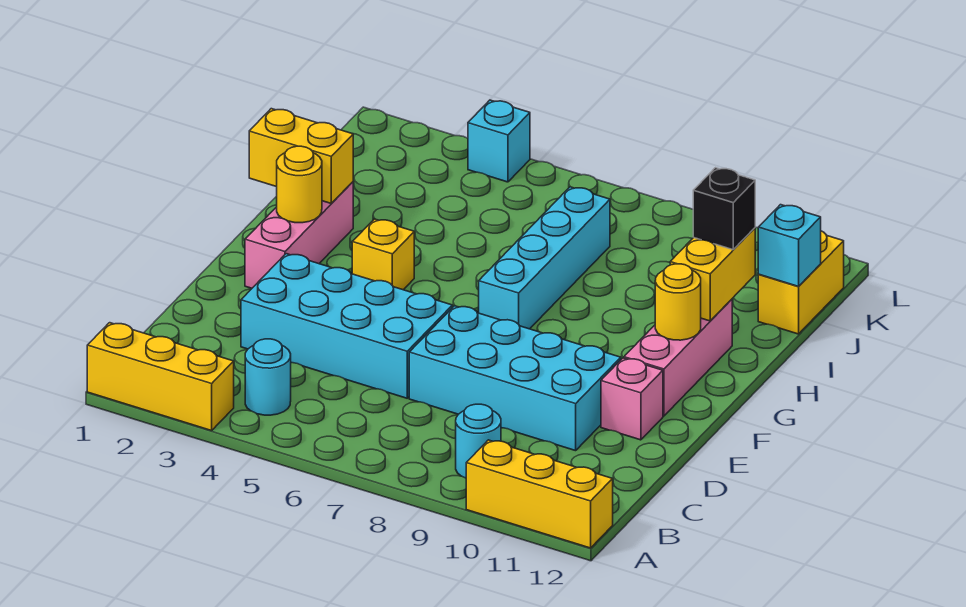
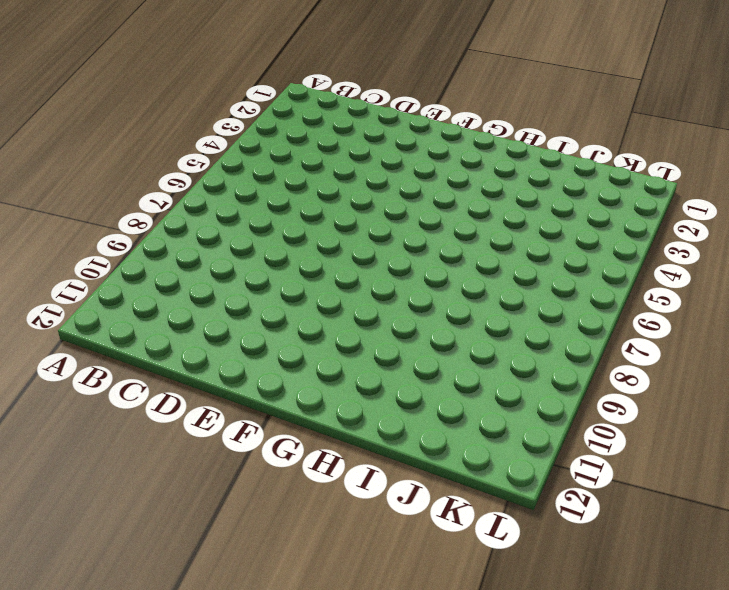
none -> yellow 1x3 brick [87,323,234,431]
none -> yellow 1x3 brick [466,440,613,548]
none -> cyan 1x1 round brick [245,339,291,415]

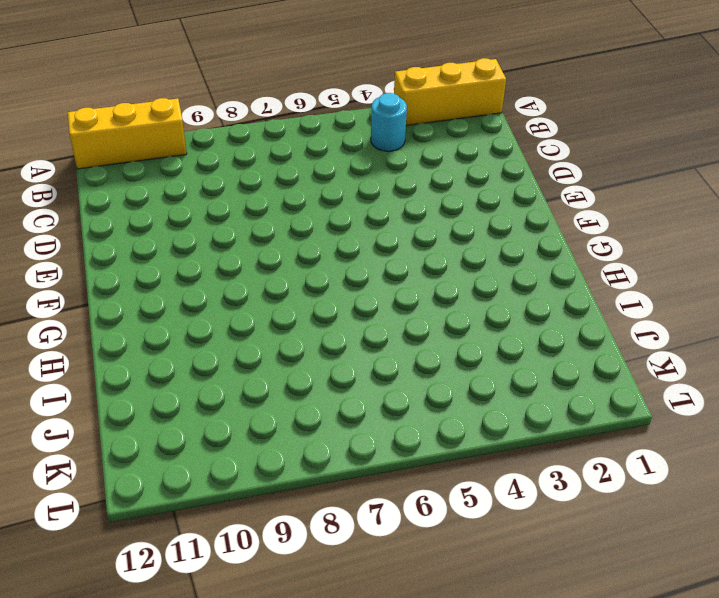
none -> cyan 1x1 round brick [456,404,501,478]
none -> cyan 2x4 brick [241,254,452,398]
none -> cyan 2x4 brick [409,306,621,451]

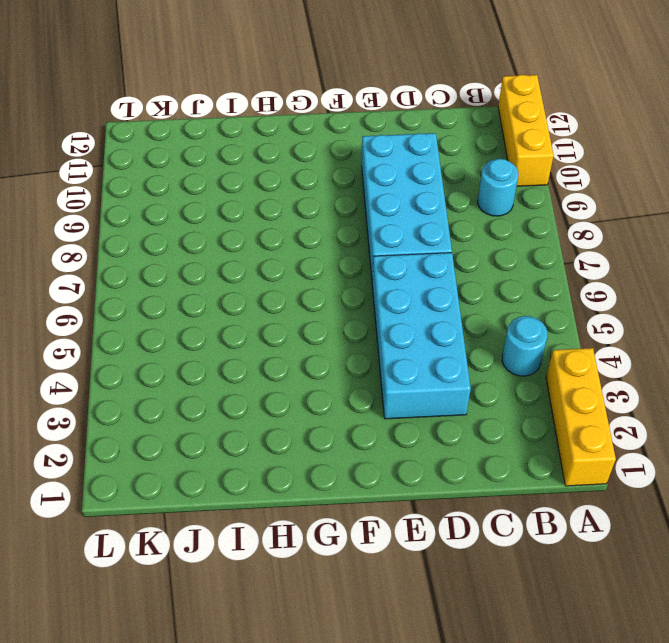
none -> pink 1x1 brick [601,358,663,440]
none -> pink 1x3 brick [245,182,353,288]
none -> pink 1x3 brick [624,299,732,416]

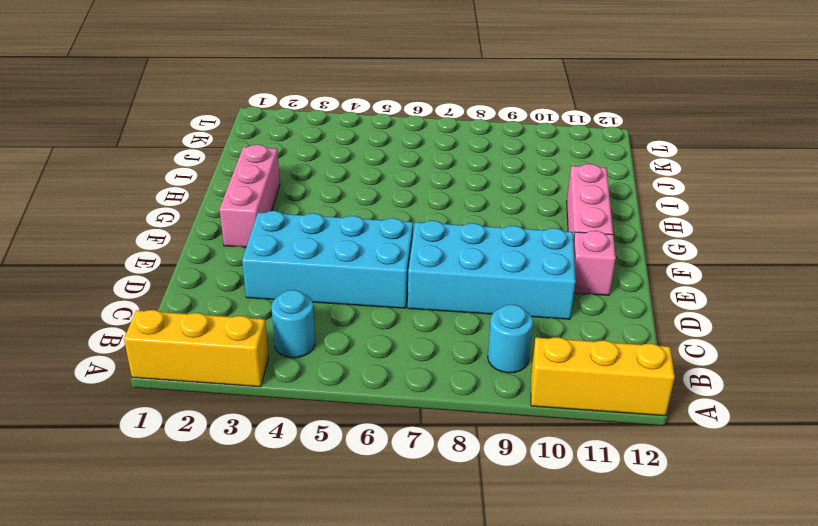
none -> yellow 1x1 brick [352,219,414,290]
none -> cyan 1x4 brick [479,187,610,329]
none -> yellow 1x2 brick [758,231,844,334]

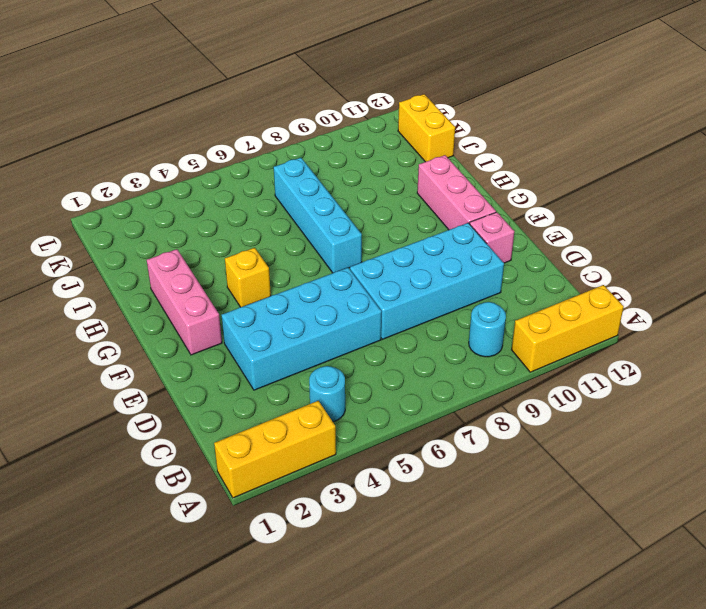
none -> cyan 1x1 brick [468,100,530,182]
none -> yellow 1x1 round brick [277,146,322,223]
none -> yellow 1x1 round brick [655,264,701,340]

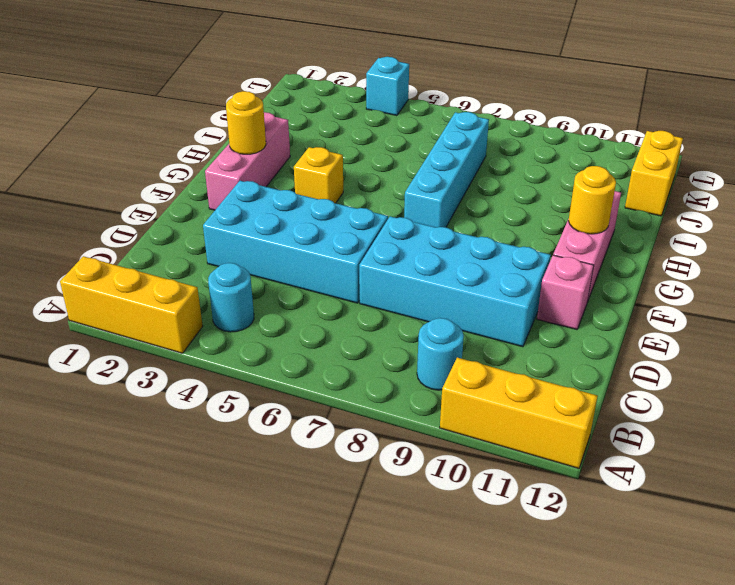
none -> yellow 1x2 brick [249,109,353,203]
none -> yellow 1x2 brick [670,228,755,321]
none -> cyan 1x1 brick [758,205,821,287]

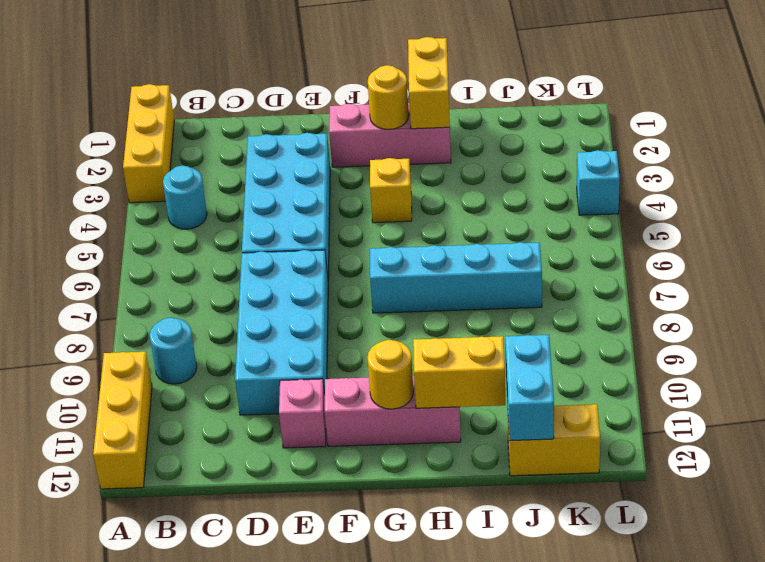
cyan 1x2 brick [505,335,554,441] -> cyan 1x1 brick [758,205,821,287]
none -> black 1x1 brick [693,168,755,250]

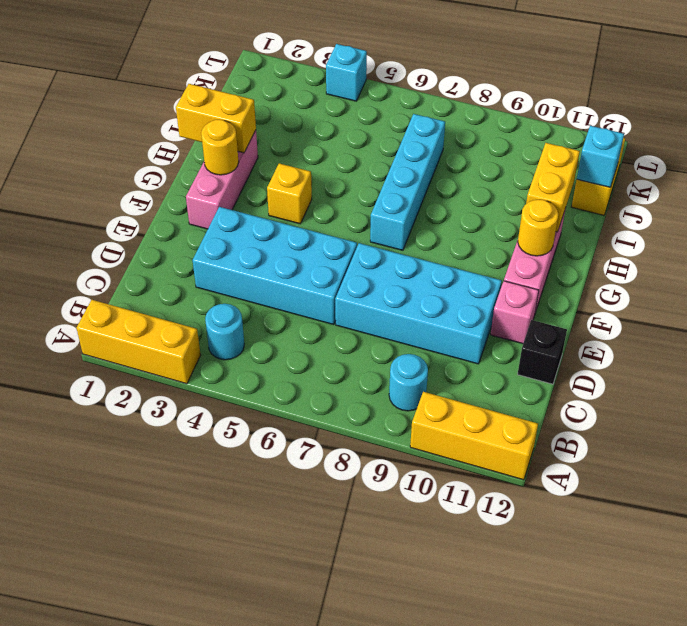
black 1x1 brick [518,320,567,384] -> black 1x1 brick moved to [693,168,755,250]

